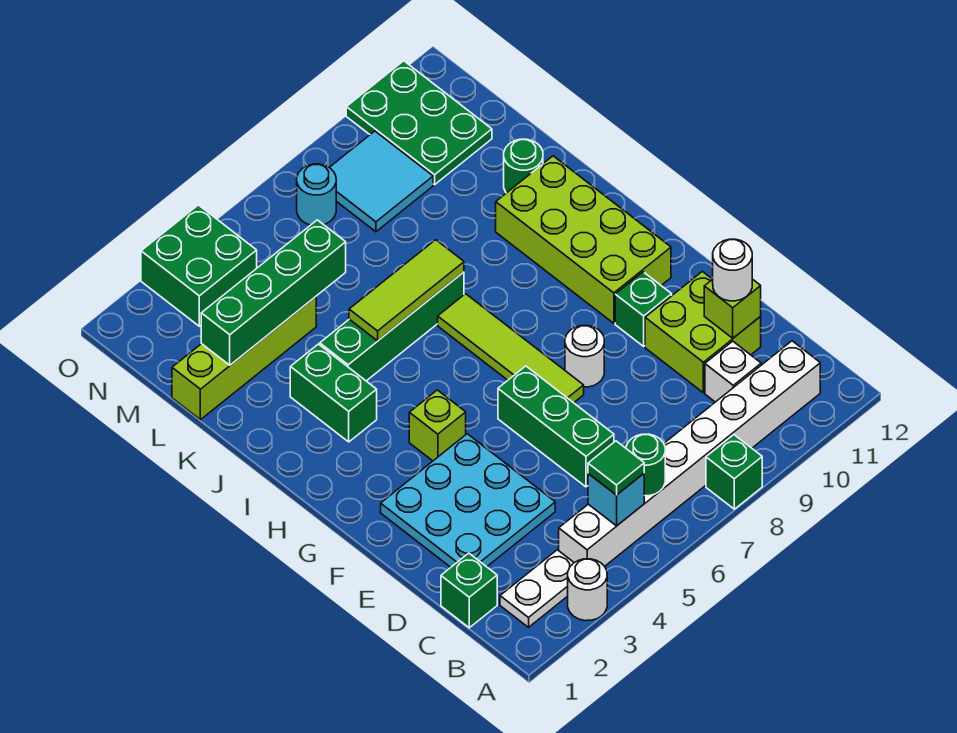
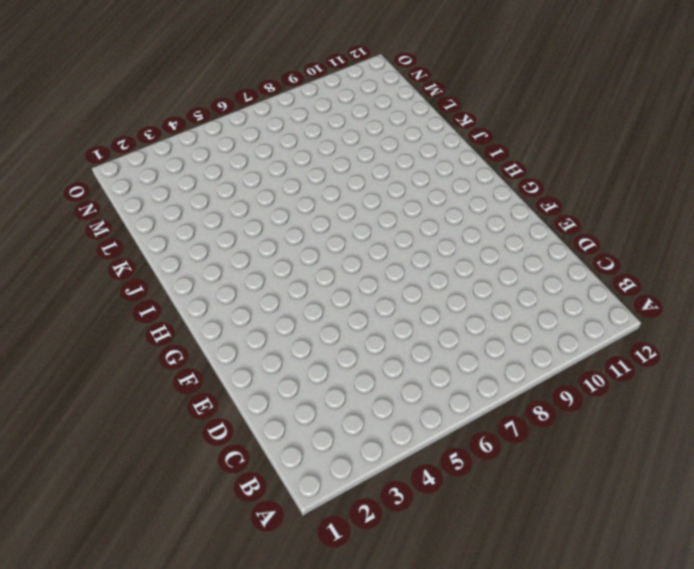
none -> white 1x1 round brick [568,559,607,621]
none -> green 1x1 brick [706,435,762,509]
none -> white 1x2 plate [500,550,574,627]

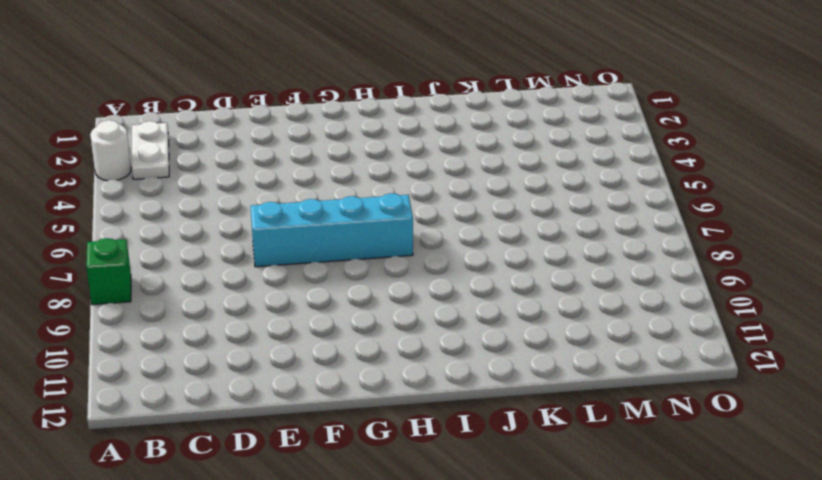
cyan 1x4 brick [251,193,413,267] -> lime 1x4 tile [438,294,584,403]
none -> white 1x8 brick [559,341,820,566]
none -> green 1x1 brick [441,553,497,628]
none -> white 1x1 brick [705,341,761,402]

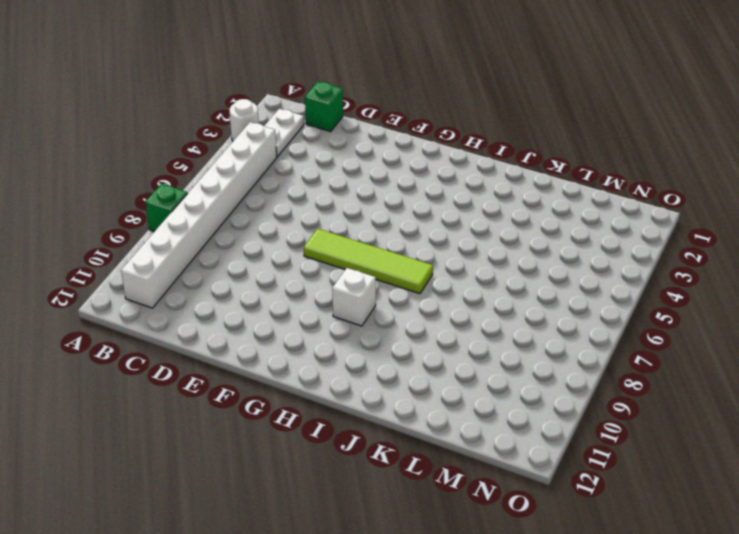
white 1x1 brick [332,268,376,326] -> white 1x1 brick moved to [705,341,761,402]
none -> cyan 3x3 plate [381,434,555,567]
none -> green 1x3 brick [498,366,614,487]
none -> lime 2x2 brick [645,271,761,393]

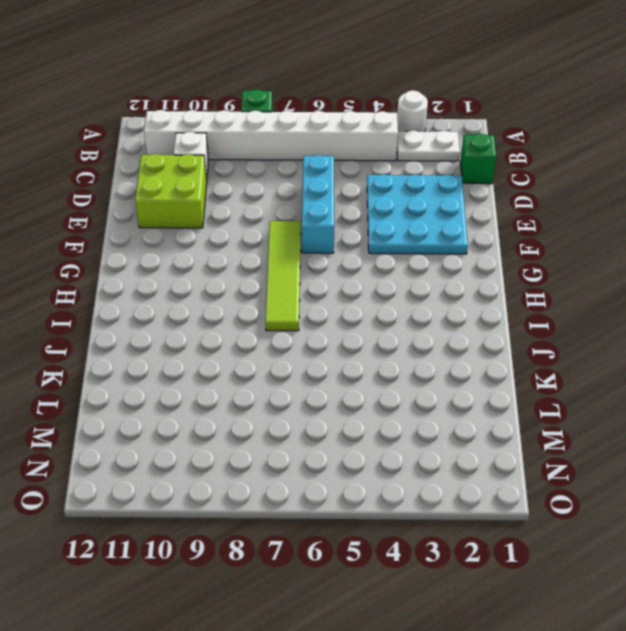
cyan 1x3 brick [302,155,334,253] -> green 1x3 brick [498,366,614,487]
none -> white 1x1 round brick [565,325,604,387]
none -> green 1x1 brick [615,272,672,346]
none -> lime 1x1 brick [409,390,466,461]

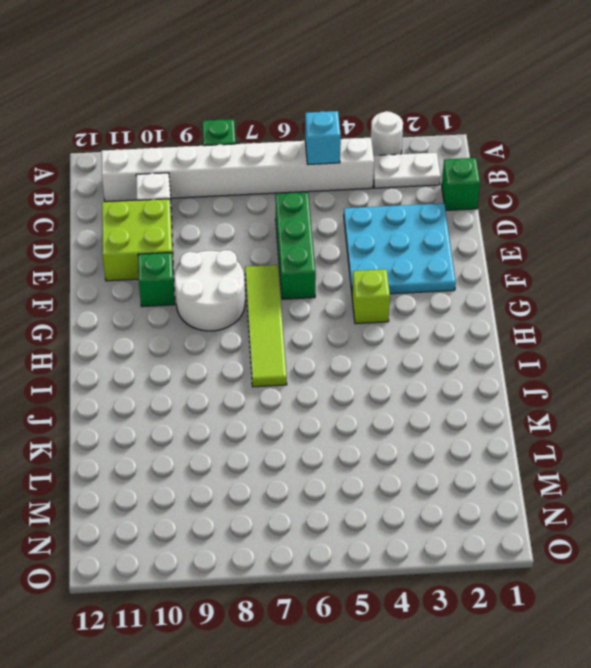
white 2x2 round brick [175,250,245,331] -> white 1x1 round brick [565,325,604,387]
none -> lime 2x4 brick [496,156,671,323]
none -> green 1x2 brick [290,344,377,442]
none -> green 1x4 brick [320,272,464,381]

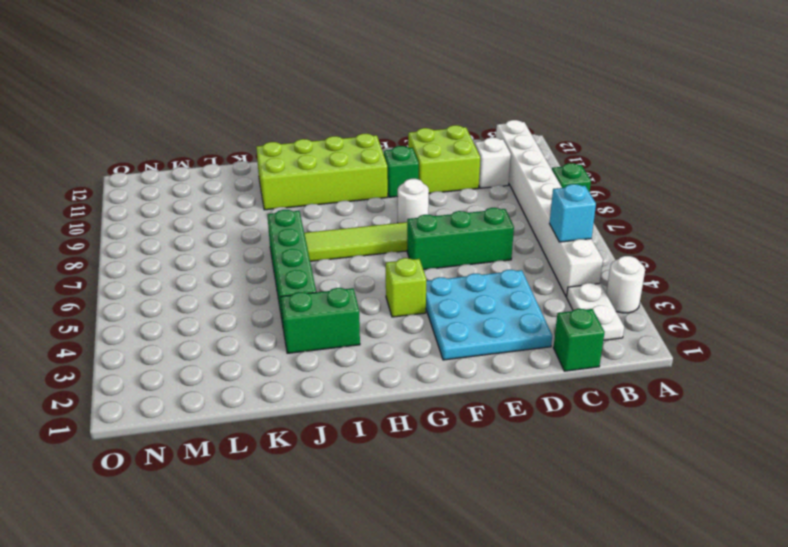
none -> green 1x1 round brick [504,139,543,193]
none -> lime 1x4 brick [172,297,316,420]
none -> cyan 2x2 tile [329,131,433,232]

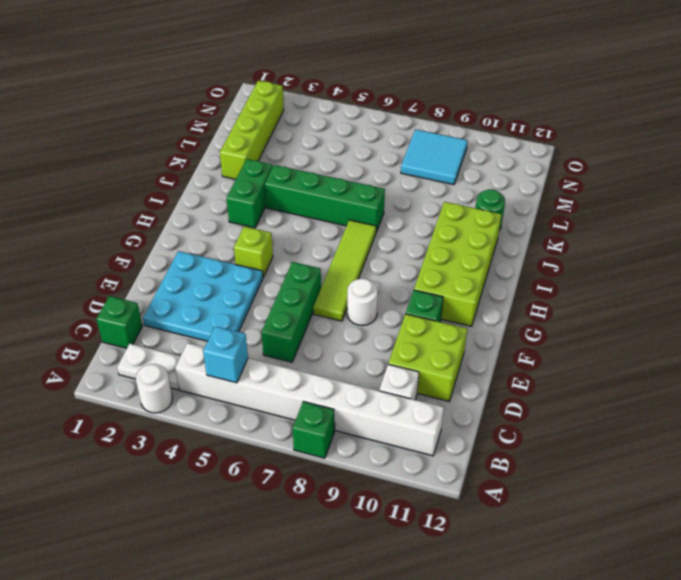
lime 1x4 brick [220,81,284,179] -> lime 1x4 brick turned to [172,297,316,420]
none -> green 2x3 plate [346,61,492,185]
none -> green 2x2 brick [141,205,257,326]
none -> cyan 1x1 round brick [297,164,336,225]

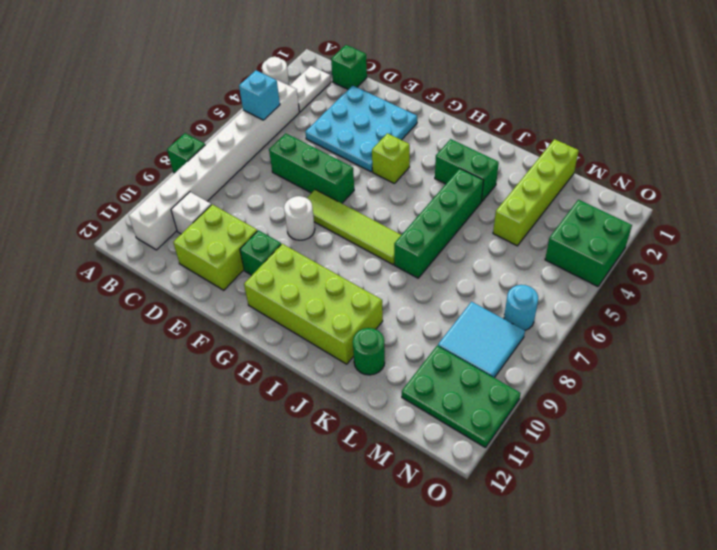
none -> green 1x1 round brick [626,434,665,496]
none -> lime 1x1 brick [704,279,761,338]
none -> lime 1x3 tile [349,240,464,341]

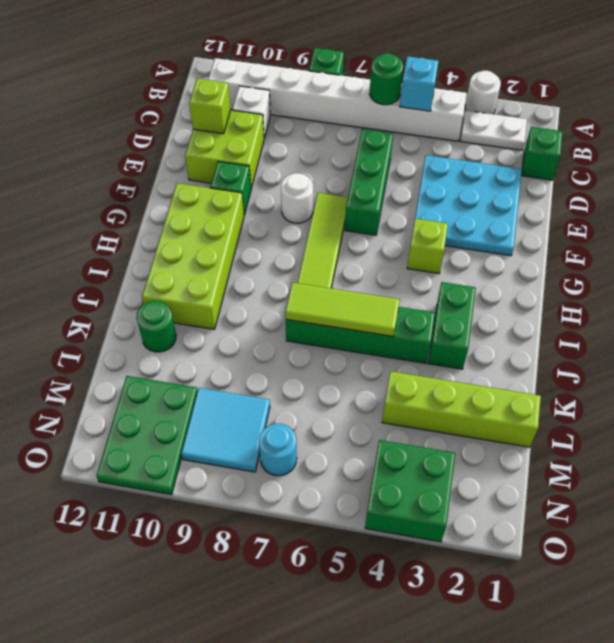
none -> green 1x4 brick [201,220,346,365]
none -> green 1x1 tile [588,441,644,495]
none -> white 1x1 round brick [713,239,752,301]

